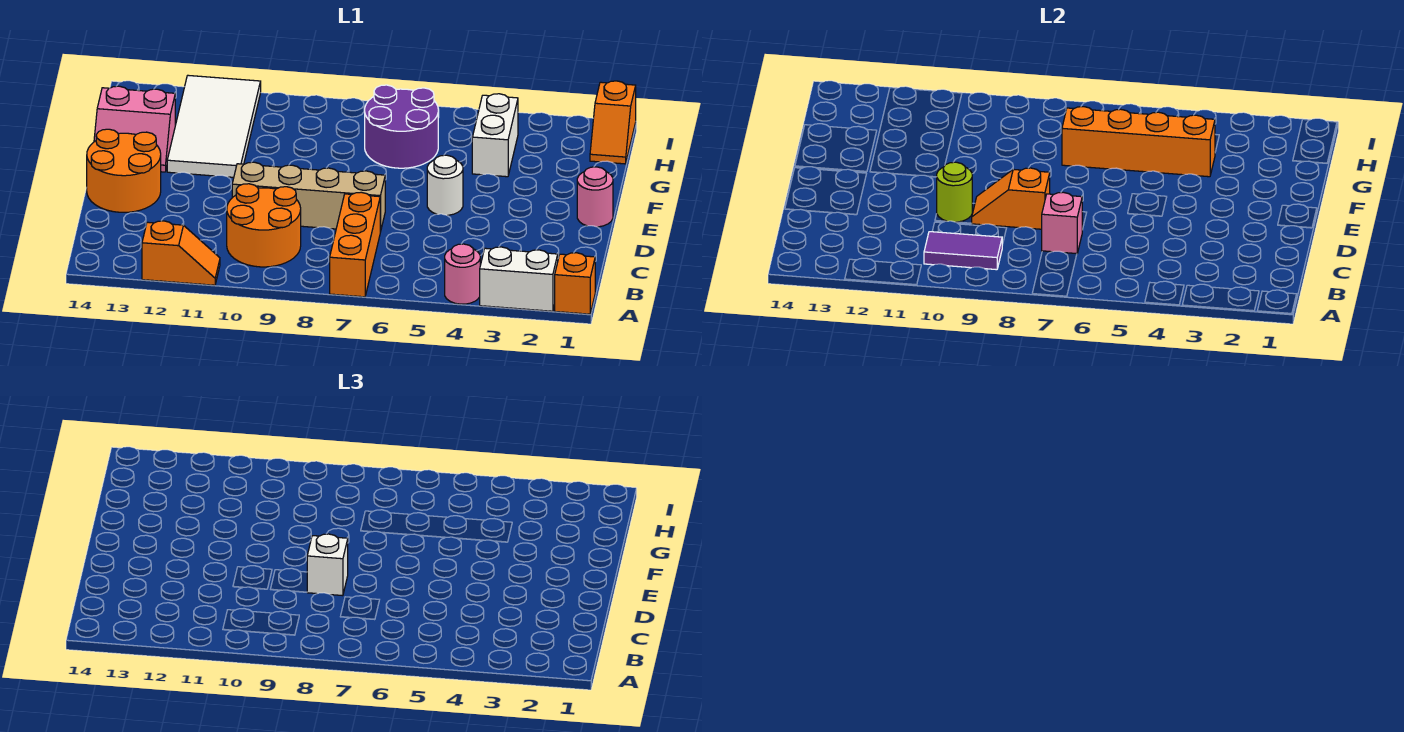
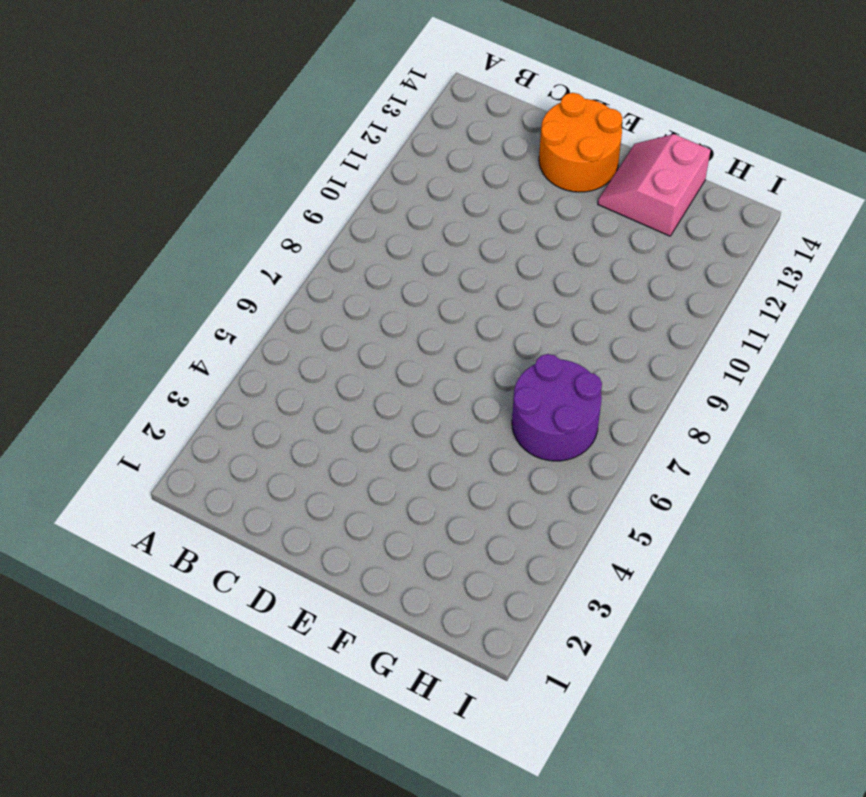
none -> orange 1x1 brick [555,253,595,314]
none -> white 1x2 brick [480,247,558,311]
none -> pink 1x1 round brick [445,244,480,304]

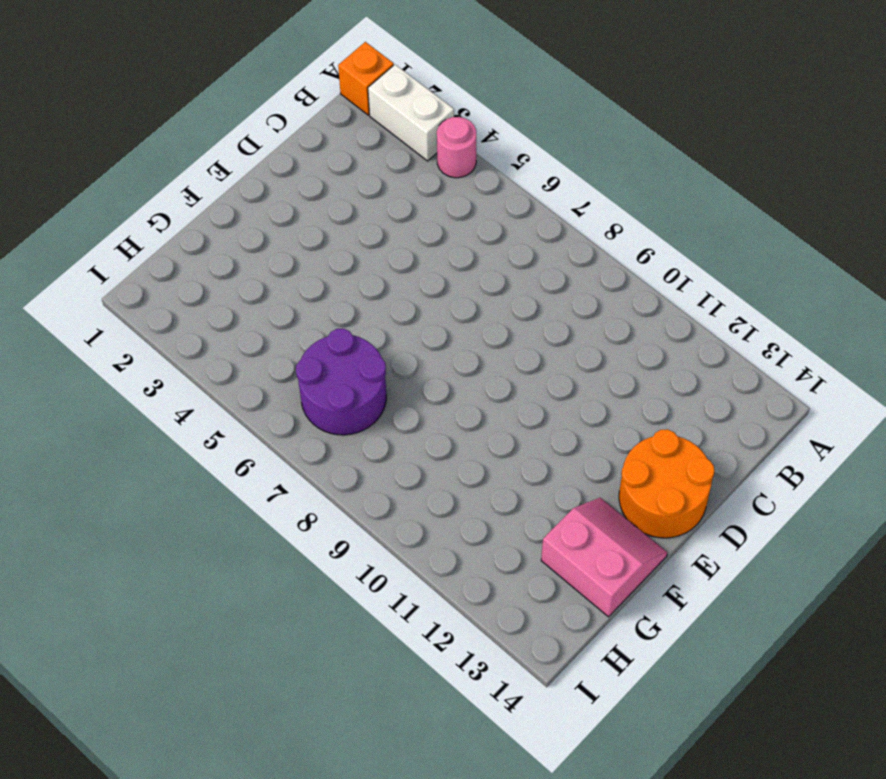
none -> orange 1x3 brick [330,192,380,297]
none -> orange 1x2 slope [142,221,220,285]
none -> orange 2x2 round brick [227,184,301,267]

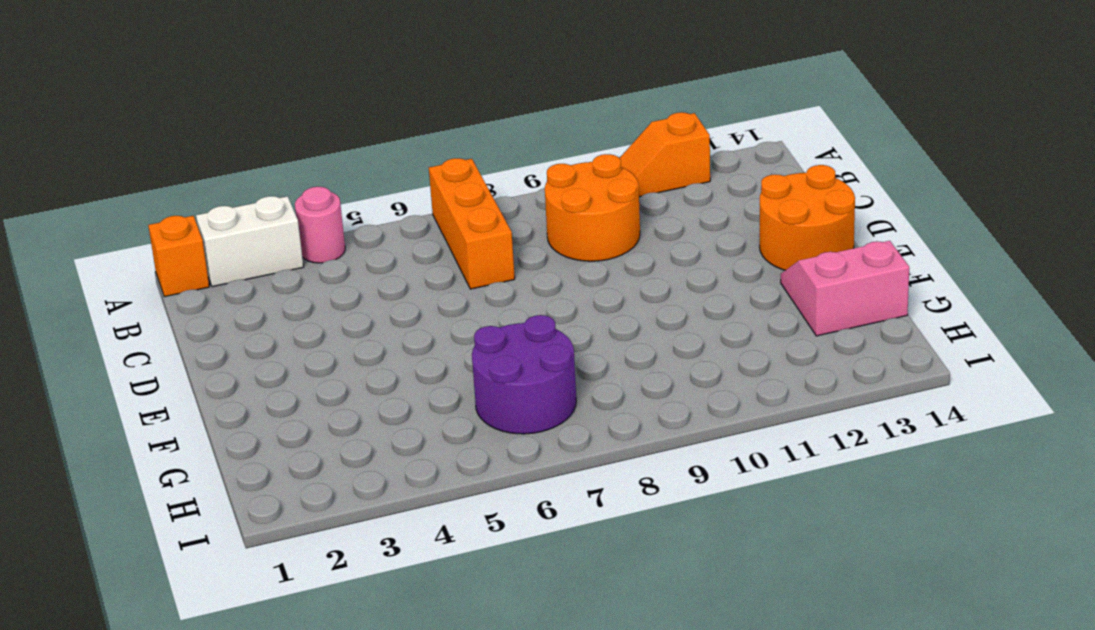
none -> tan 1x4 brick [232,162,385,232]
none -> pink 1x1 round brick [577,167,613,227]
none -> white 1x1 round brick [427,155,463,215]

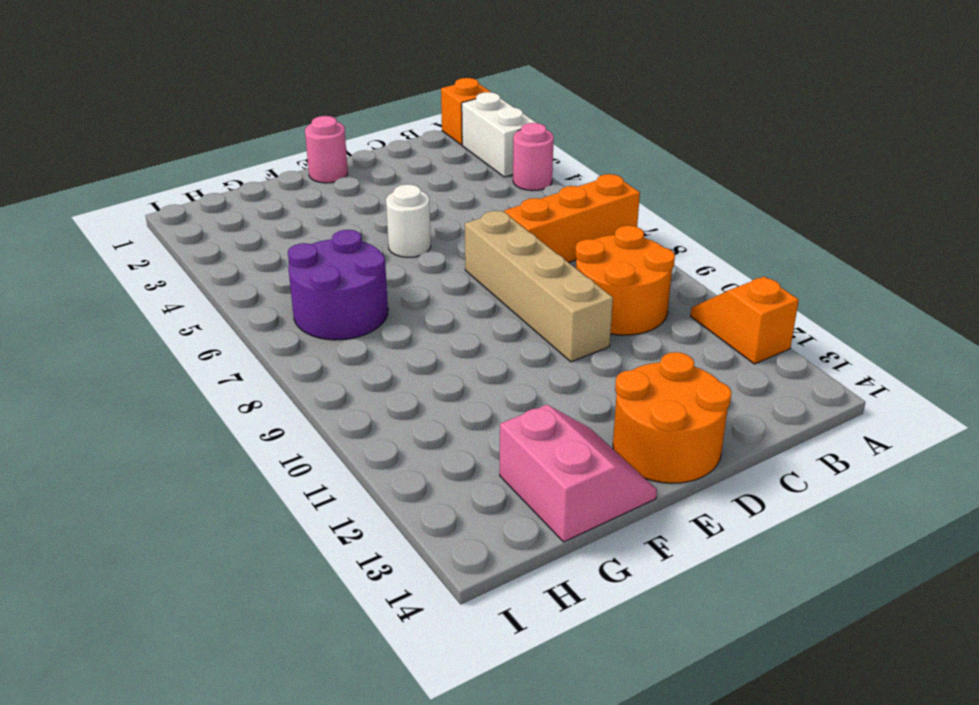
none -> white 2x4 tile [167,75,261,177]
none -> white 1x2 brick [472,94,518,177]
none -> orange 1x2 slope [590,81,636,164]

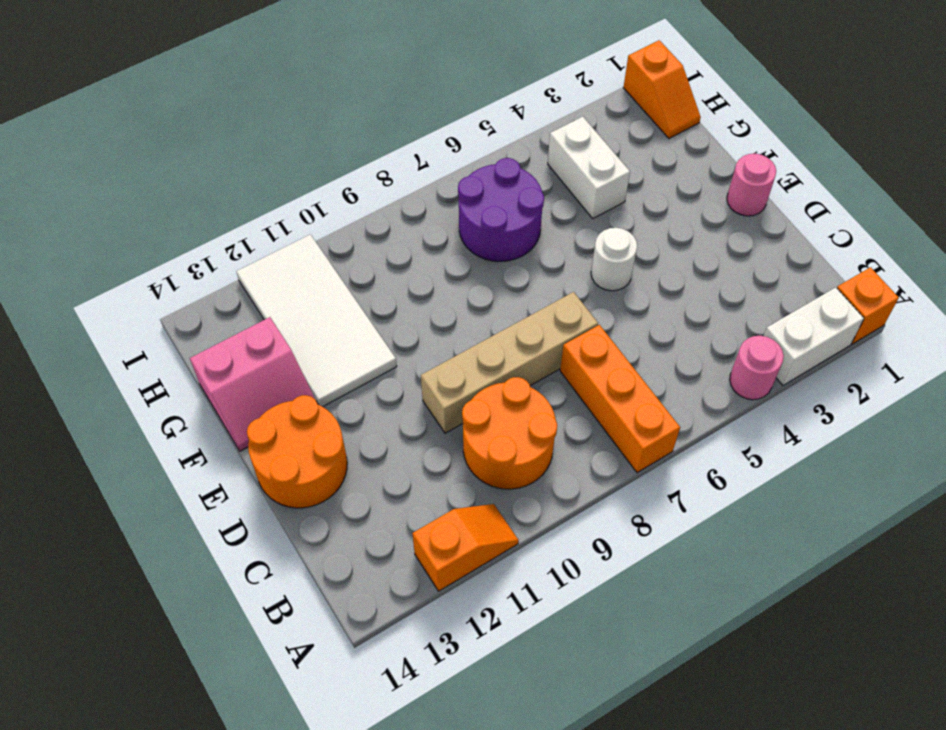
none -> purple 1x2 tile [924,232,1002,270]
none -> pink 1x1 brick [1042,192,1082,254]
none -> orange 1x2 slope [971,168,1050,229]

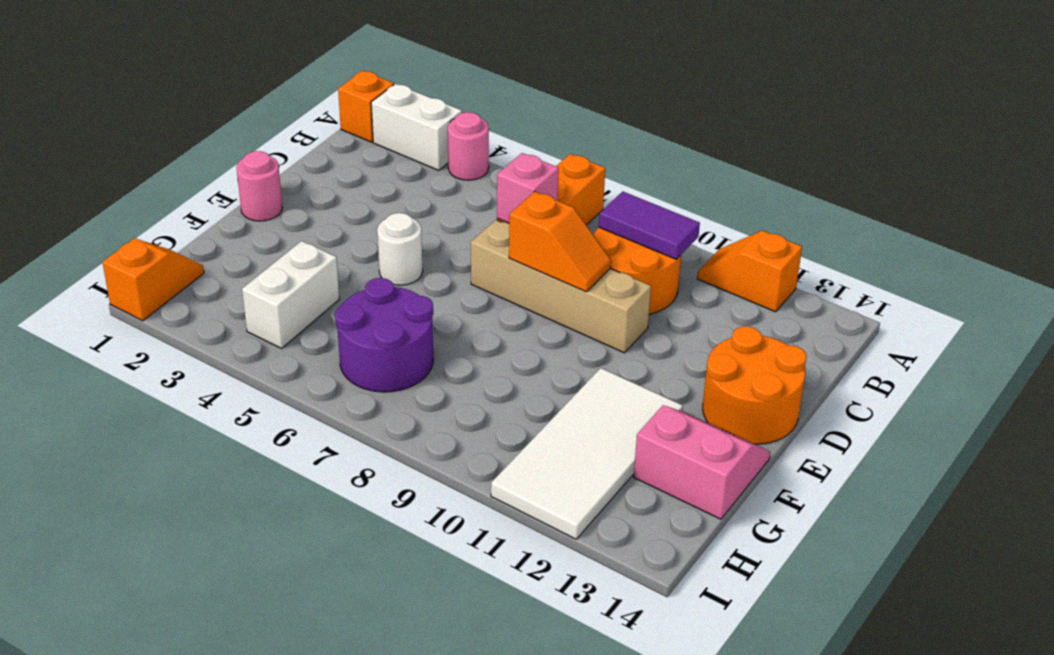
none -> lime 1x1 round brick [937,162,972,222]
none -> orange 1x4 brick [1062,107,1215,177]
none -> white 1x1 brick [307,534,348,596]

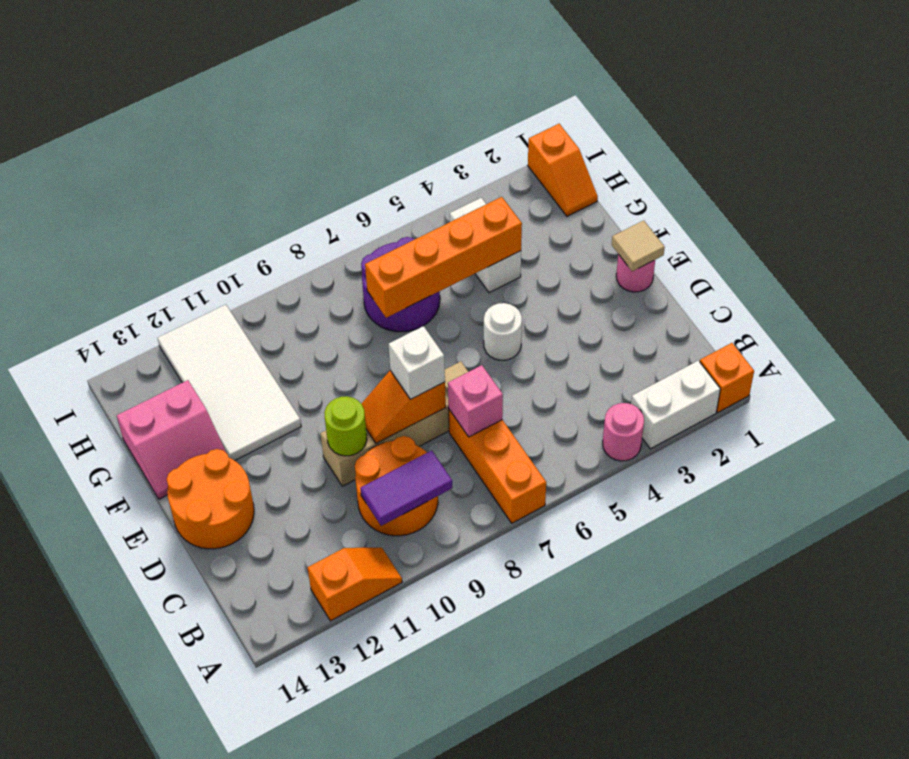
tan 1x1 tile [612,220,665,271] -> none

